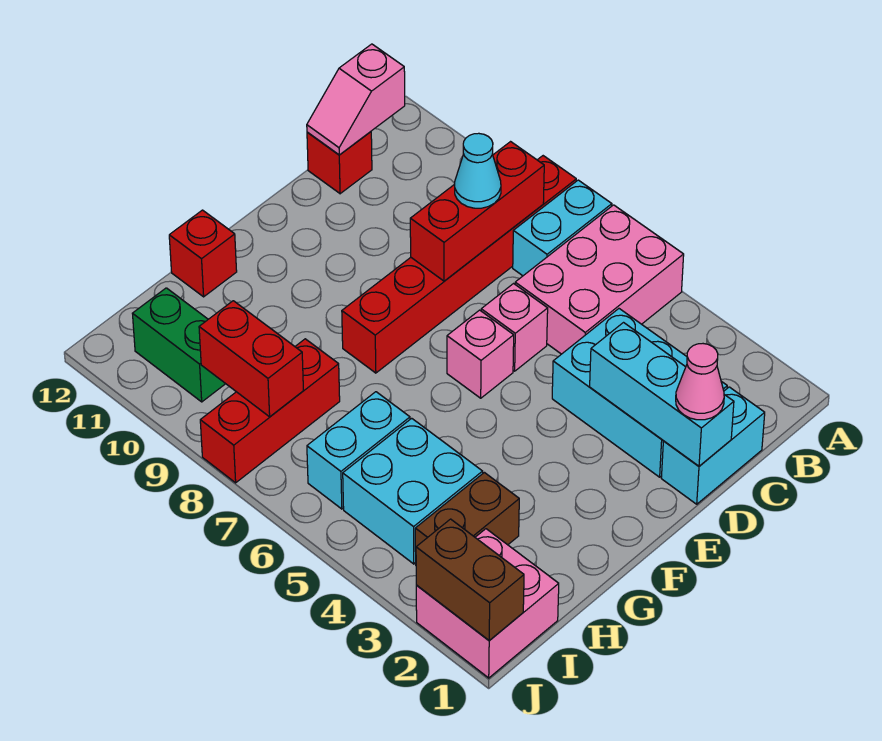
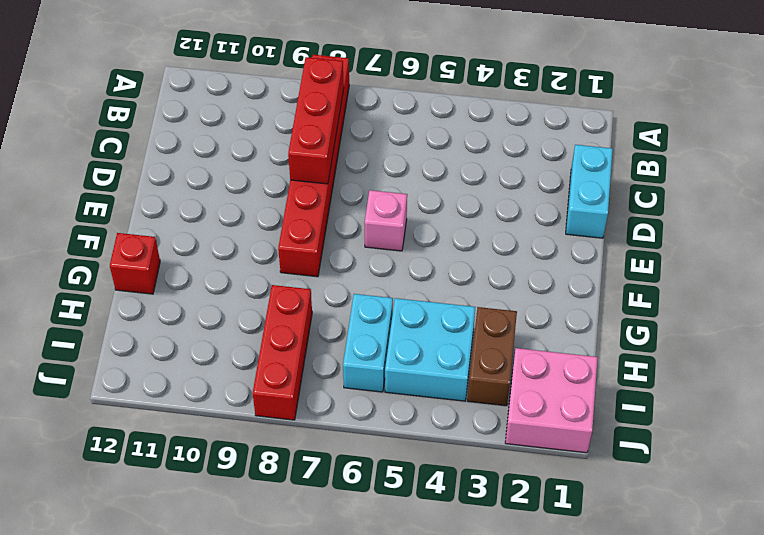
none -> pink 2x3 brick [515,205,684,354]
none -> cyan 1x2 brick [513,180,612,276]
none -> cyan 2x3 brick [552,309,727,477]

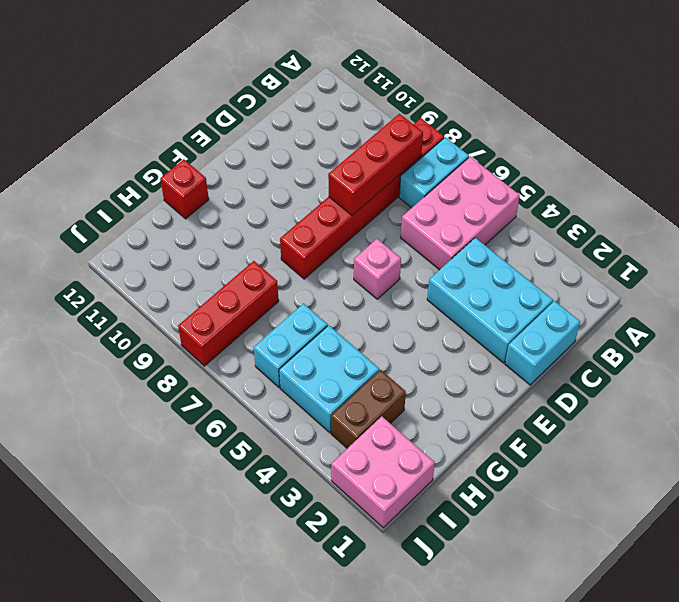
none -> red 1x1 brick [307,132,372,194]
none -> pink 1x1 brick [481,284,548,371]
none -> green 1x2 brick [132,288,225,402]

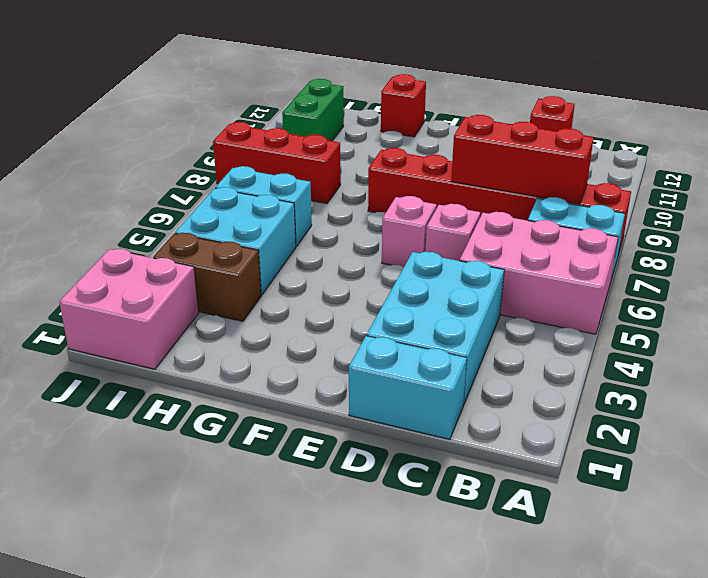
none -> pink 1x2 slope [307,44,405,155]
none -> cyan 1x3 brick [590,323,734,466]
none -> red 1x2 brick [199,301,303,417]

